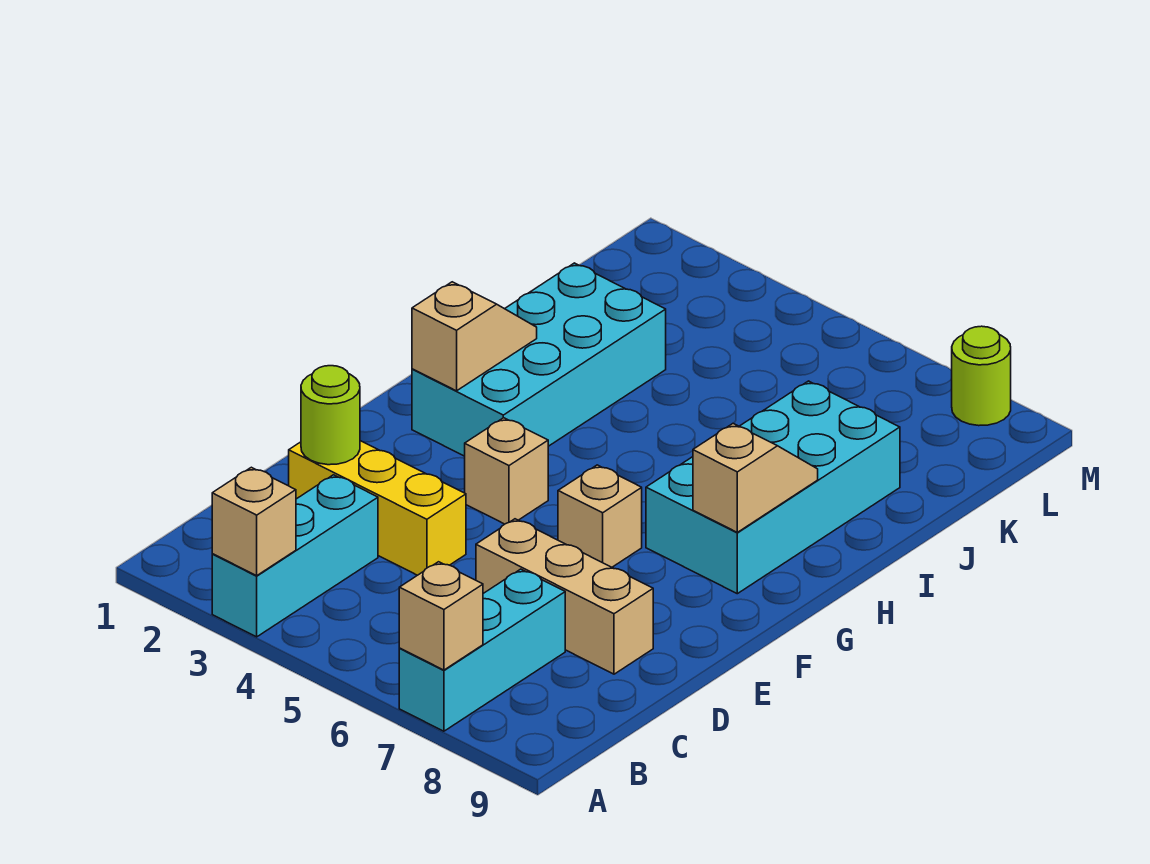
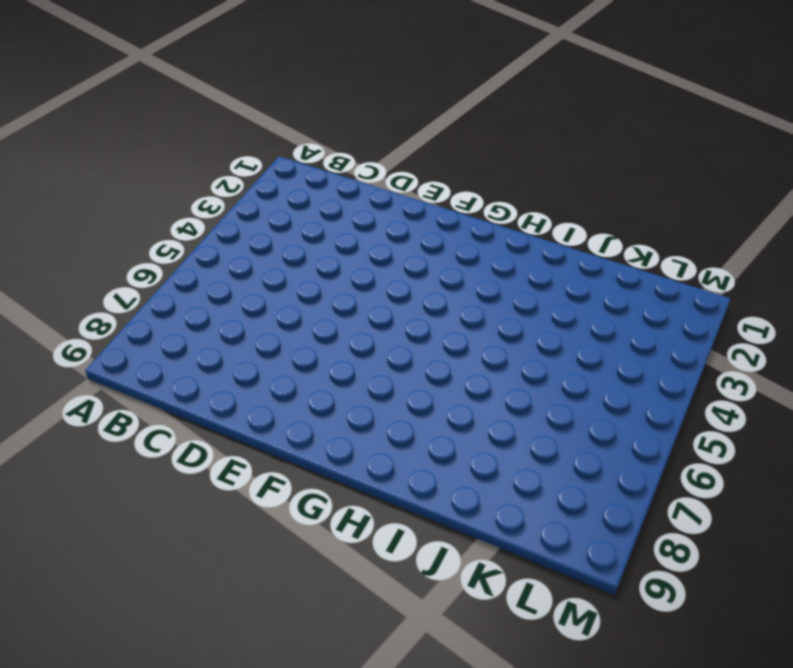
none -> cyan 1x3 brick [212,475,378,637]
none -> cyan 1x3 brick [399,569,565,731]
none -> yellow 1x3 brick [289,441,466,575]

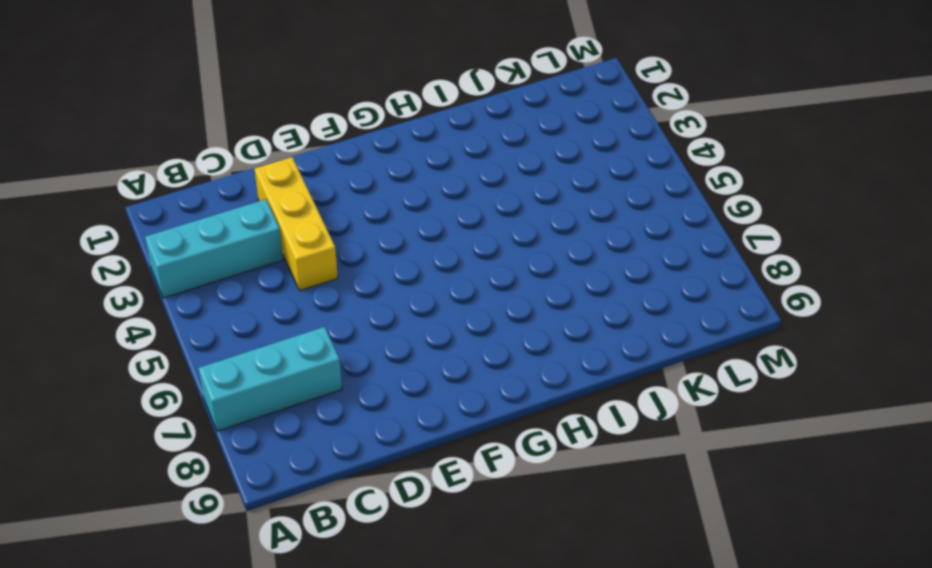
none -> tan 1x3 brick [476,519,653,674]
none -> tan 1x1 brick [465,418,548,524]
none -> tan 1x1 brick [558,465,642,567]

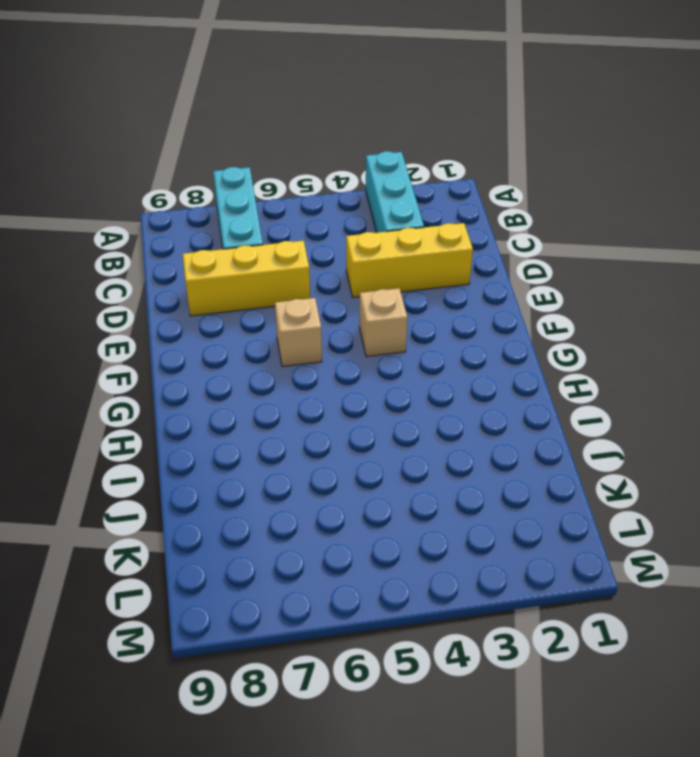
yellow 1x3 brick [183,241,310,316] -> tan 1x3 brick [476,519,653,674]
none -> cyan 2x4 brick [412,263,666,456]
none -> cyan 2x4 brick [646,381,900,594]
none -> lime 1x1 round brick [952,326,1011,426]

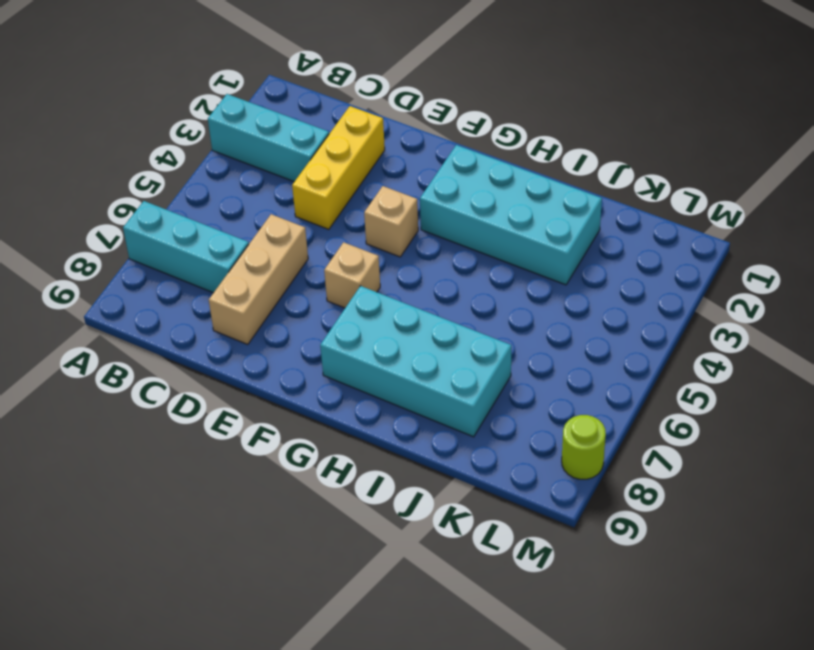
none -> tan 1x1 brick [212,467,296,576]
none -> tan 1x1 brick [399,562,483,670]
none -> lime 1x1 round brick [301,366,360,465]

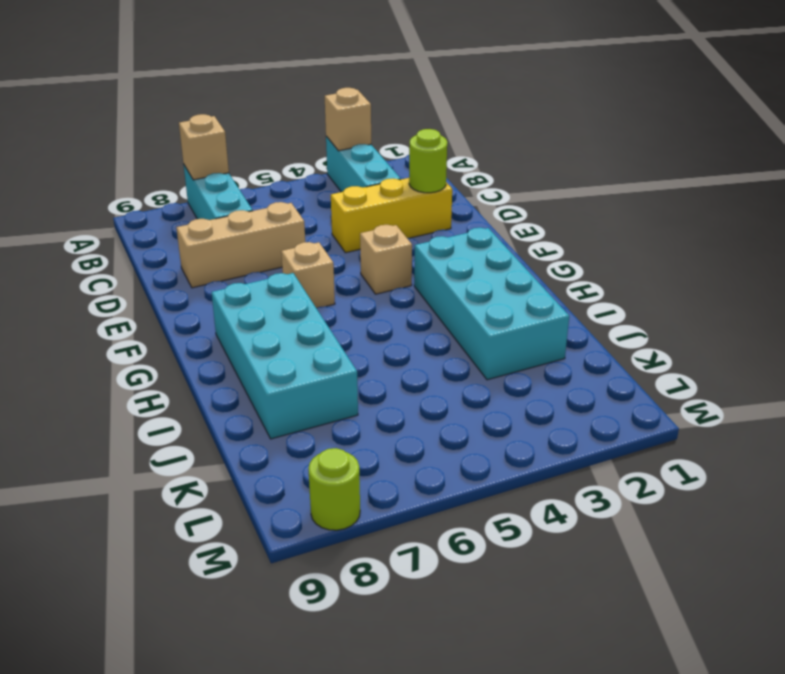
none -> tan 1x2 slope [412,282,537,391]
none -> tan 1x2 slope [693,424,818,532]

